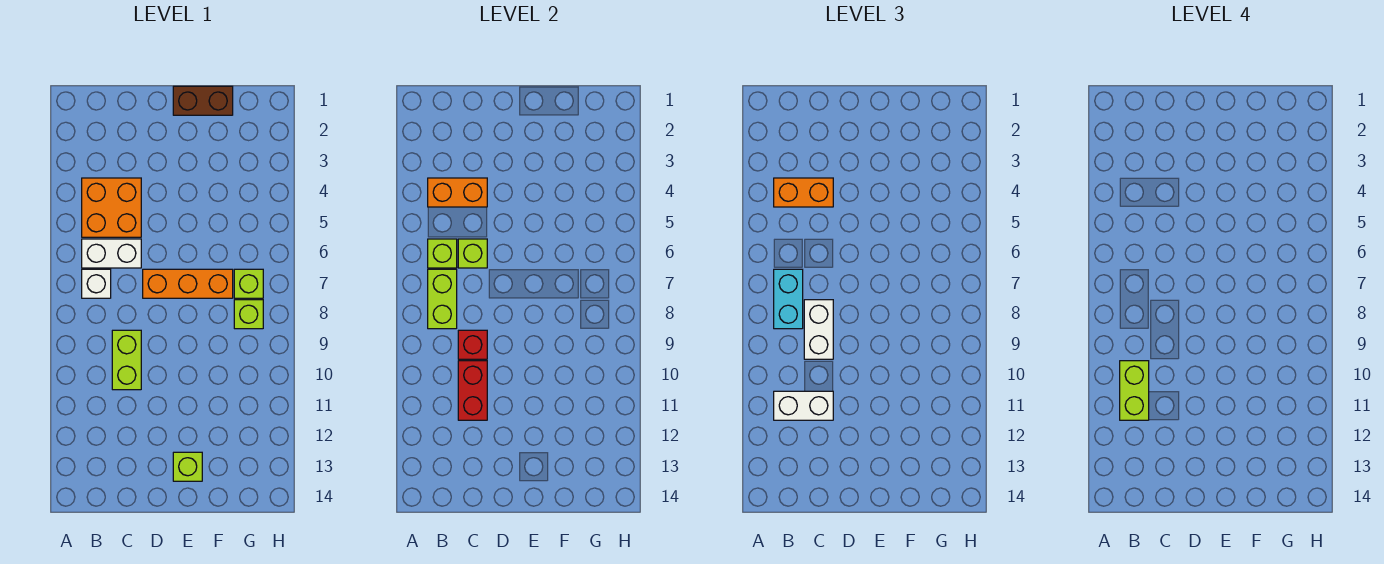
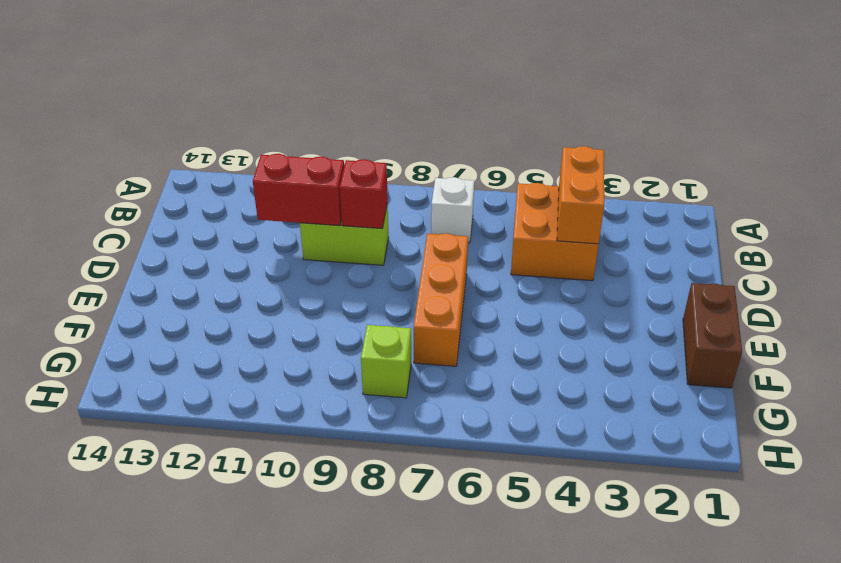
none -> white 1x2 brick [82,239,141,268]
none -> lime 1x1 brick [173,452,202,481]
none -> lime 1x1 brick [234,269,263,298]

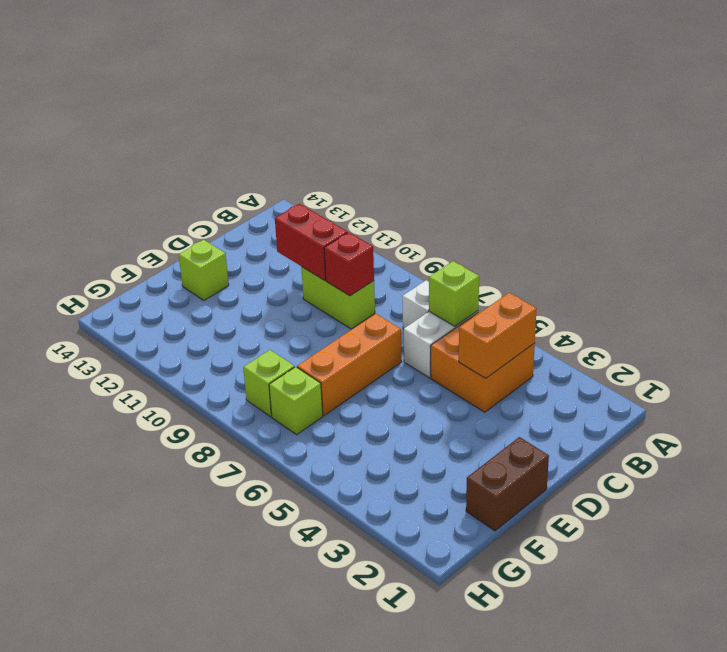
none -> lime 1x2 brick [428,269,457,329]
none -> lime 1x1 brick [458,239,487,268]
none -> orange 1x2 brick [774,178,833,207]

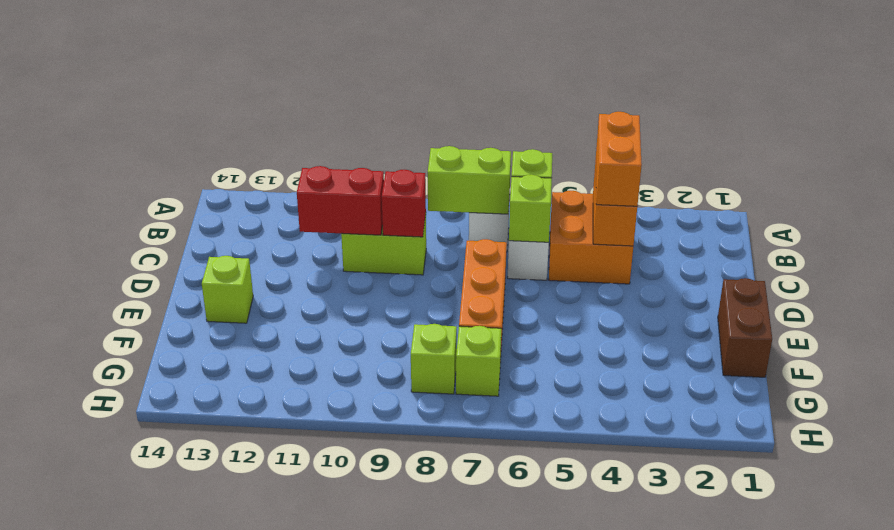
none -> cyan 1x2 brick [774,269,803,329]
none -> white 1x2 brick [774,391,833,420]
none -> white 1x2 brick [804,300,833,359]

